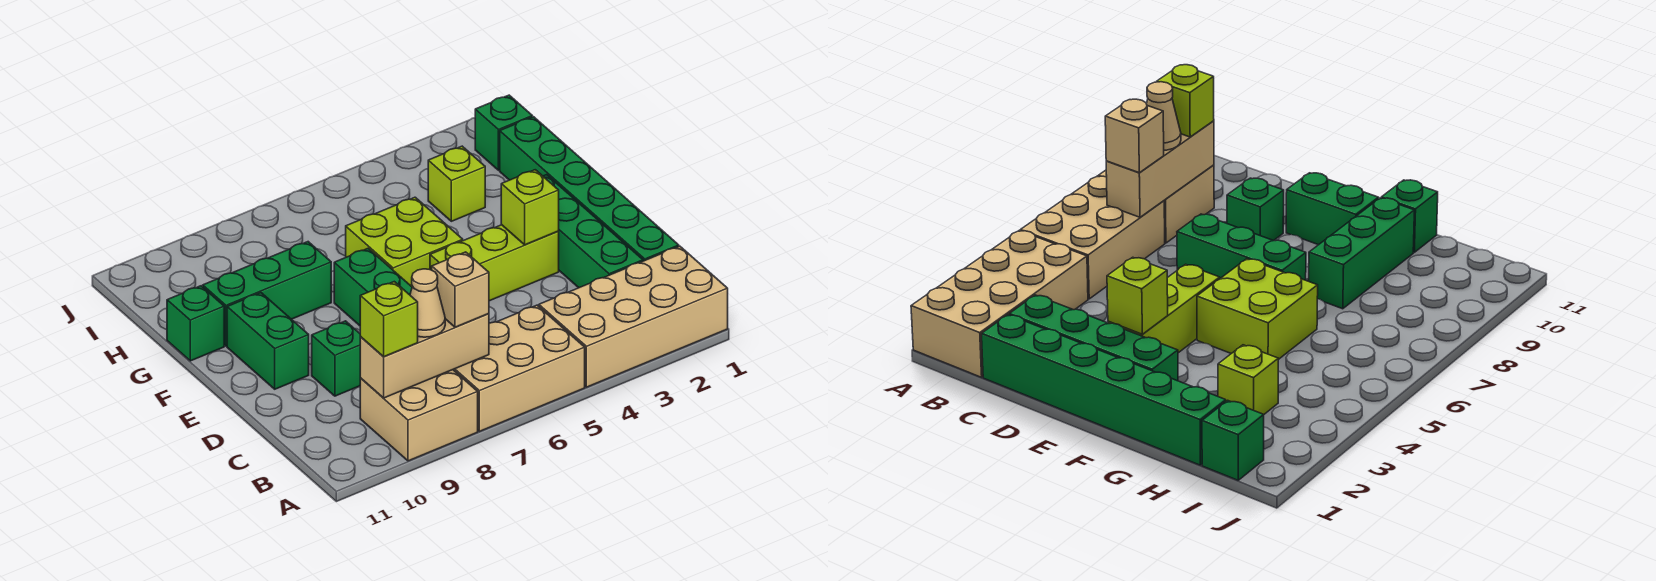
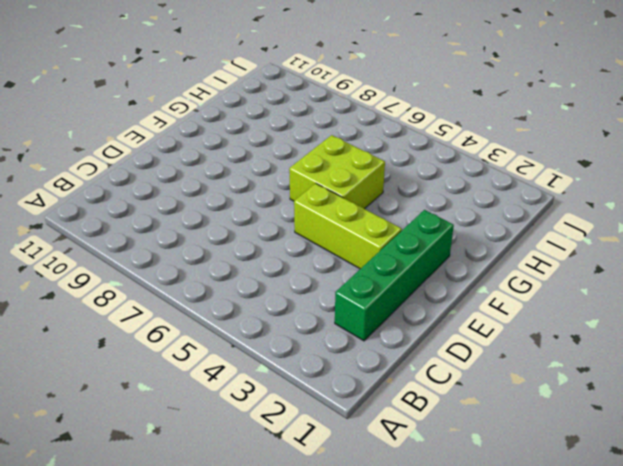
none -> tan 2x4 brick [539,246,728,387]
none -> tan 2x3 brick [453,305,585,431]
none -> tan 2x2 brick [360,370,478,461]

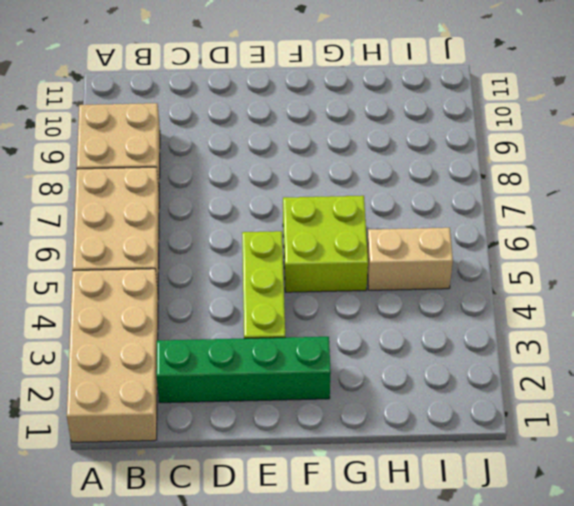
tan 1x2 brick [367,228,453,290] -> none
none -> green 1x6 brick [500,117,679,261]
none -> green 1x3 brick [334,249,412,326]
none -> green 1x1 brick [312,321,361,396]

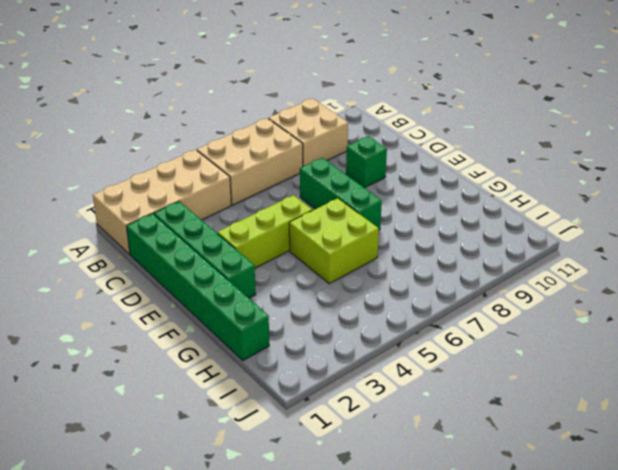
none -> green 1x2 brick [227,293,309,389]
none -> green 1x3 brick [203,242,331,346]
none -> green 1x1 brick [167,286,224,361]

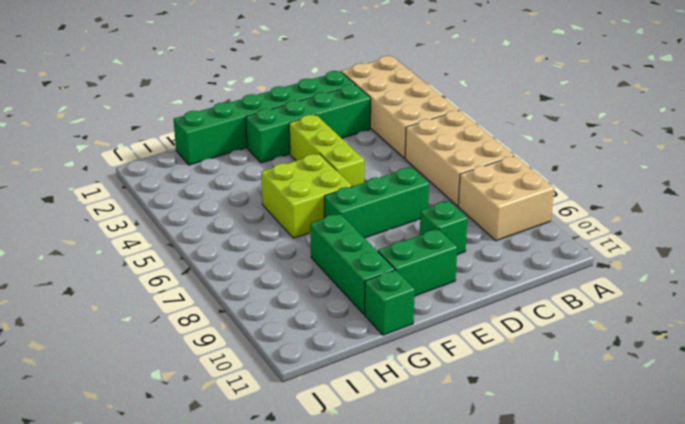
none -> lime 1x1 brick [428,146,485,221]
none -> green 1x1 brick [475,95,532,170]
none -> tan 1x3 brick [360,314,489,398]

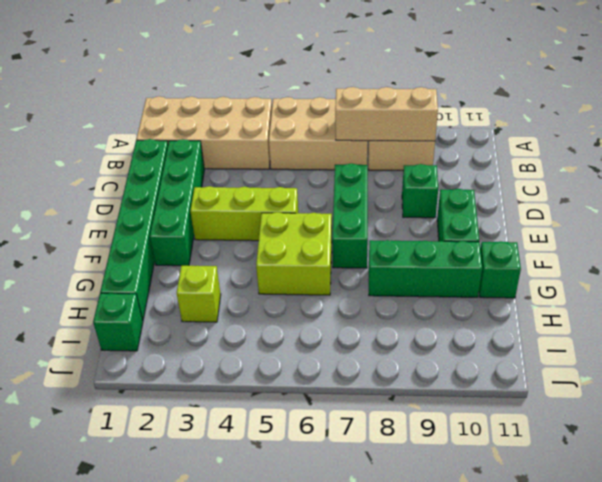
none -> lime 1x1 brick [501,170,559,245]
none -> tan 1x1 brick [432,252,489,327]
none -> tan 1x1 cone [410,269,445,337]

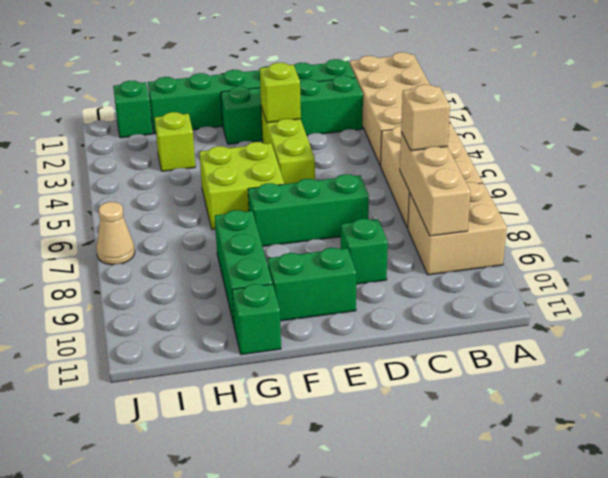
tan 1x1 cone [97,202,135,265] -> tan 1x1 cone moved to [410,269,445,337]
none -> lime 1x1 brick [360,282,418,357]

